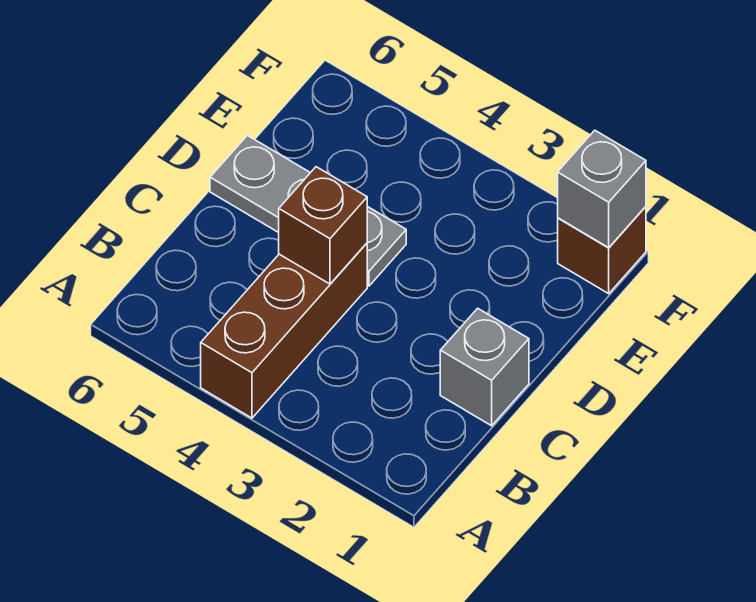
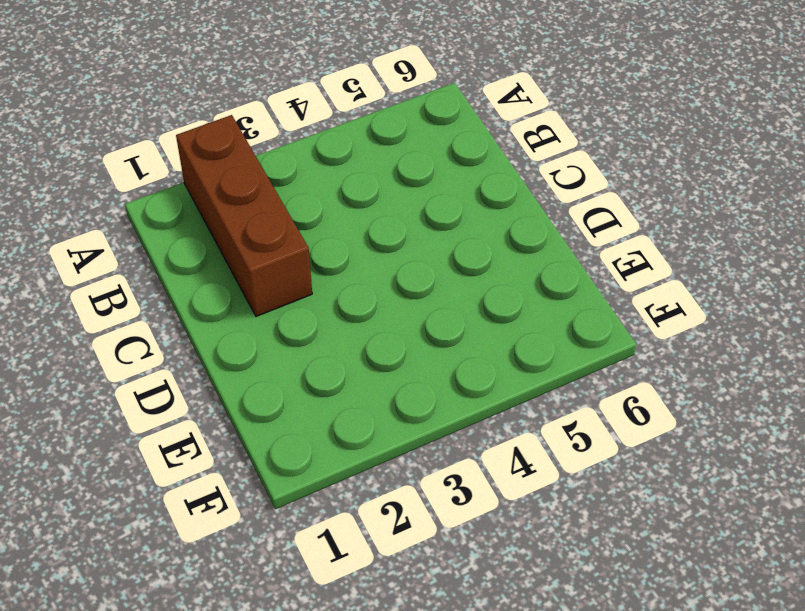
brown 1x3 brick [176,115,312,316] -> brown 1x3 brick moved to [201,243,367,418]
none -> grey 1x1 brick [440,308,529,426]
none -> grey 1x3 plate [210,135,406,286]

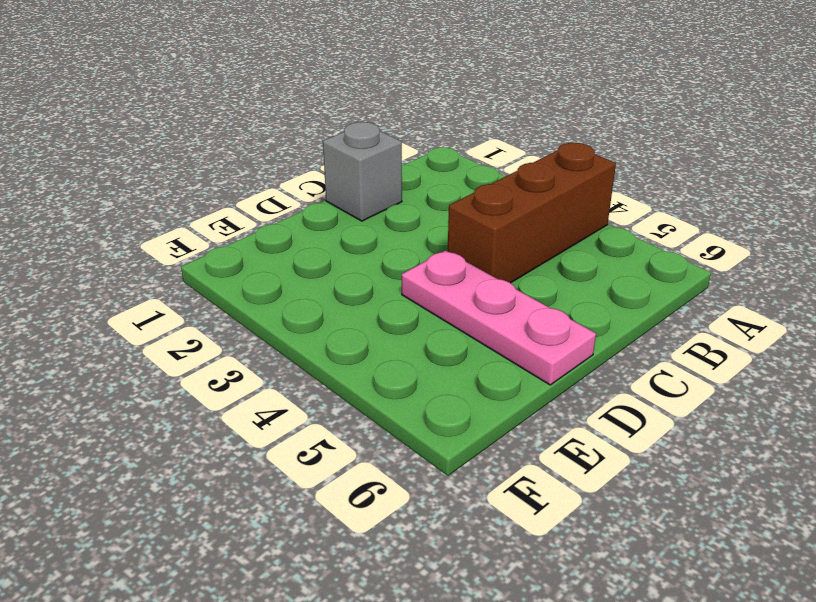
pink 1x3 plate [402,251,596,385] -> grey 1x3 plate [210,135,406,286]
none -> brown 1x1 brick [558,207,646,294]
none -> brown 1x1 brick [279,167,367,284]

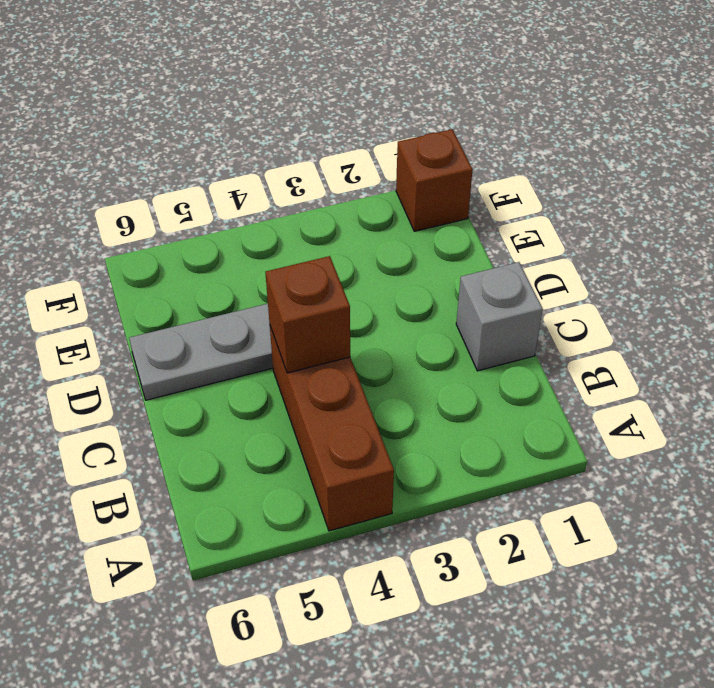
none -> grey 1x1 brick [558,130,646,248]

